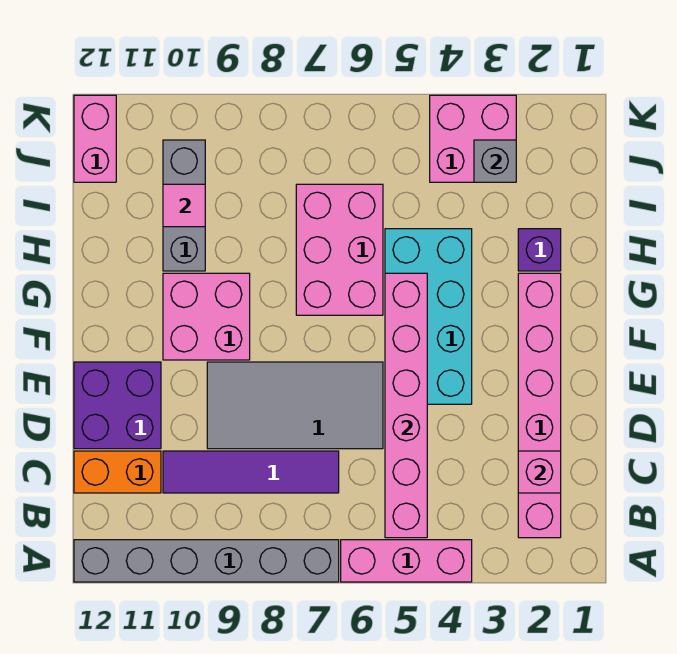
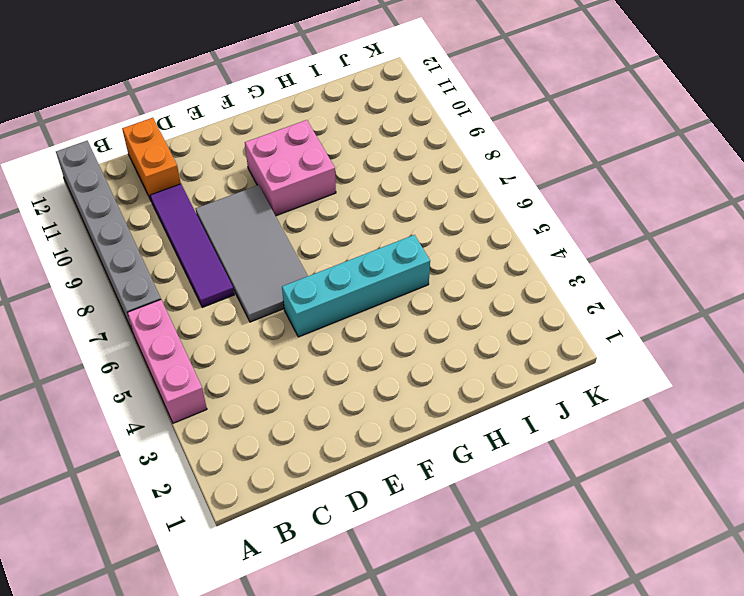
cyan 1x4 brick [282,235,430,337] -> cyan 2x4 brick [385,229,472,404]
none -> pink 1x6 brick [518,273,561,538]
none -> purple 2x2 brick [74,362,161,449]
none -> pink 2x3 brick [296,184,383,315]

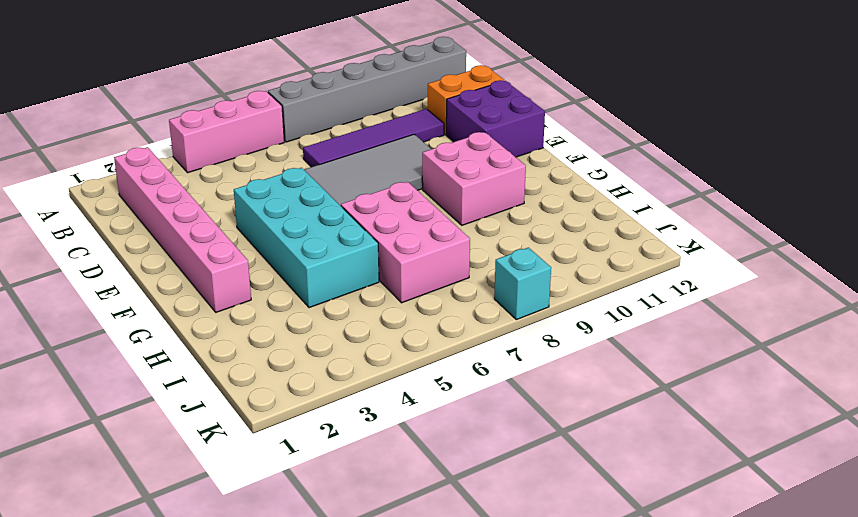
cyan 1x1 brick [494,248,551,320] -> none
none -> purple 1x1 brick [518,229,561,271]
none -> grey 1x3 brick [163,140,205,271]
none -> pink 2x2 brick [430,95,516,182]

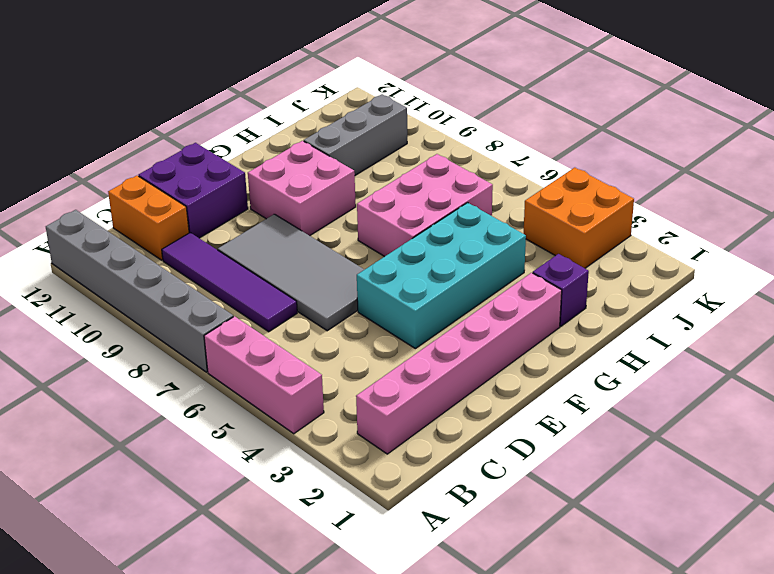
orange 2x2 brick [524,168,634,268] -> pink 2x2 brick [430,95,516,182]
none -> pink 1x2 brick [74,95,116,182]
none -> pink 1x6 brick [385,273,427,538]
none -> pink 1x1 brick [518,451,561,493]

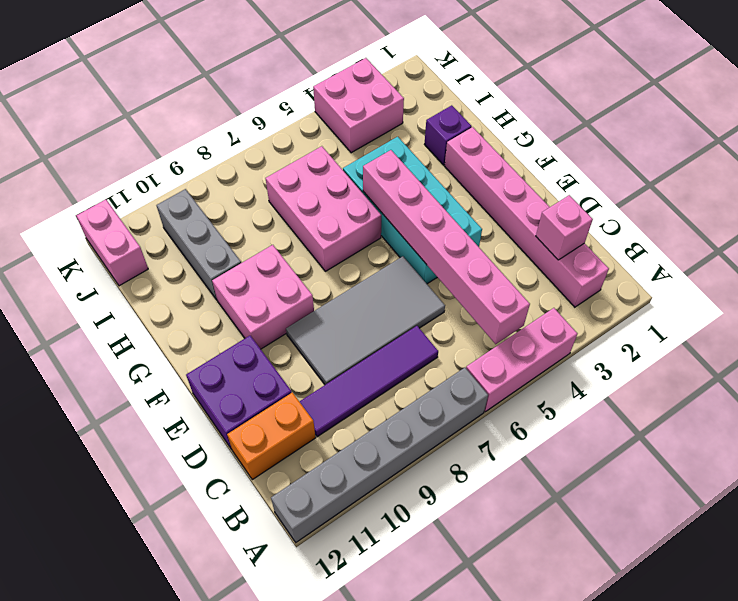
none -> pink 1x1 tile [163,184,205,227]
none -> grey 1x1 brick [474,140,516,182]

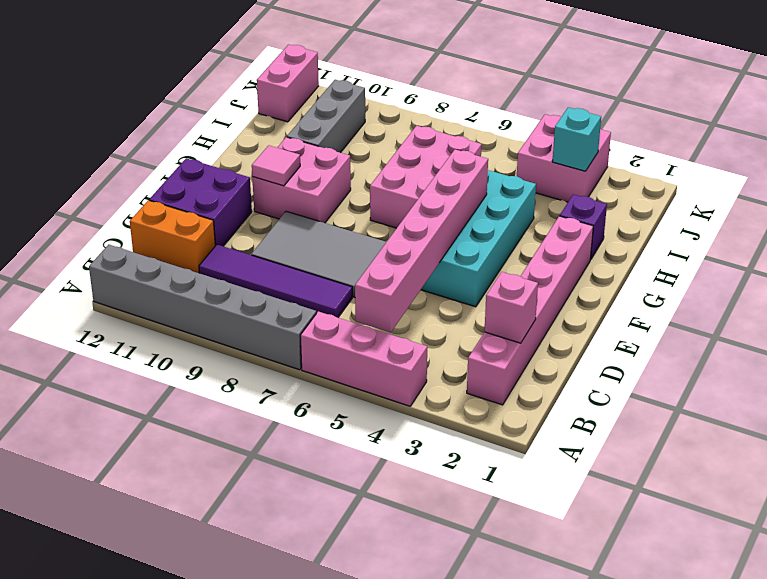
pink 1x1 tile [252,145,300,186] -> pink 1x1 tile moved to [163,184,205,227]
cyan 1x1 brick [552,107,601,171] -> grey 1x1 brick [474,140,516,182]

